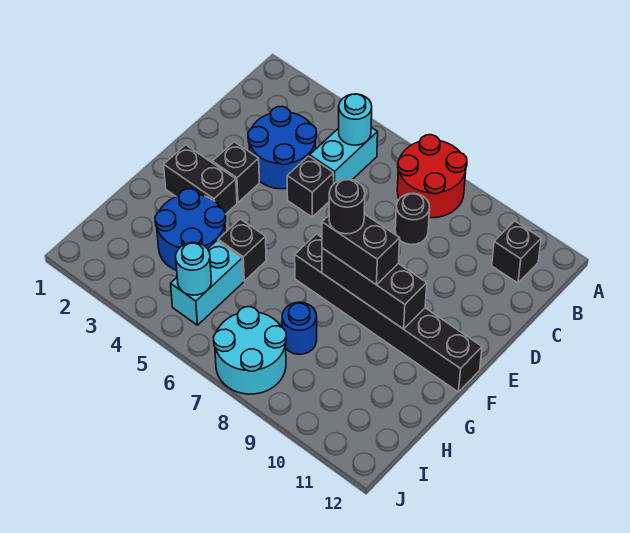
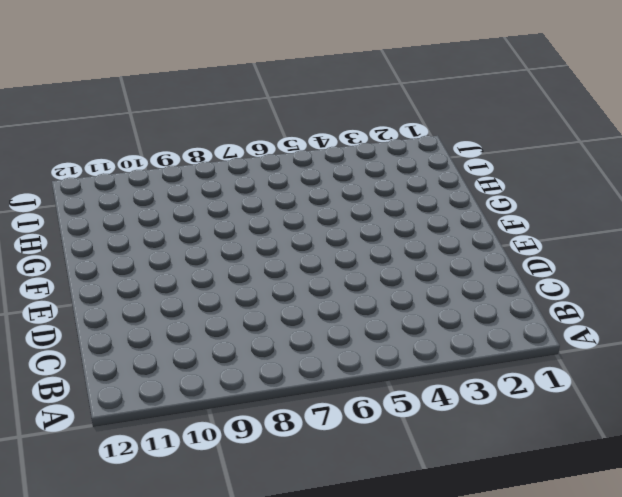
none -> red 2x2 round brick [397,135,467,218]
none -> cyan 1x2 brick [310,127,378,184]
none -> black 1x1 brick [492,221,541,283]

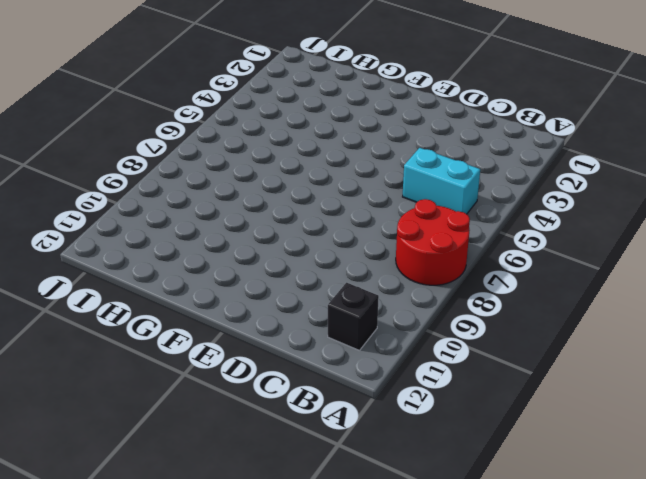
none -> blue 2x2 round brick [248,106,317,189]
none -> black 1x1 round brick [395,193,430,245]
none -> black 1x1 brick [287,156,334,217]

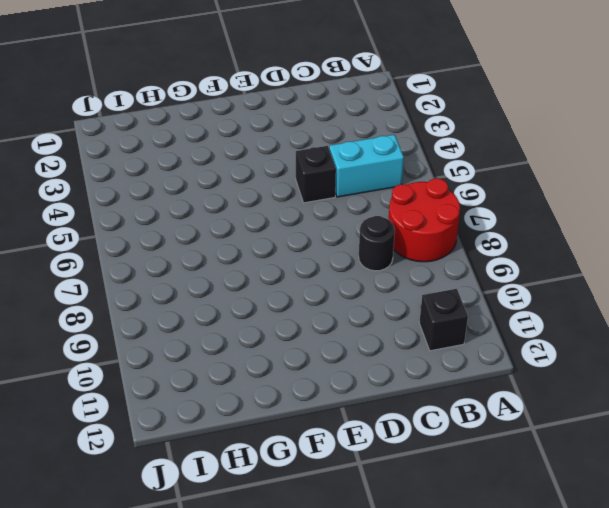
none -> blue 2x2 round brick [248,106,317,189]
none -> black 1x1 brick [212,142,259,202]
none -> black 1x2 brick [164,145,237,214]

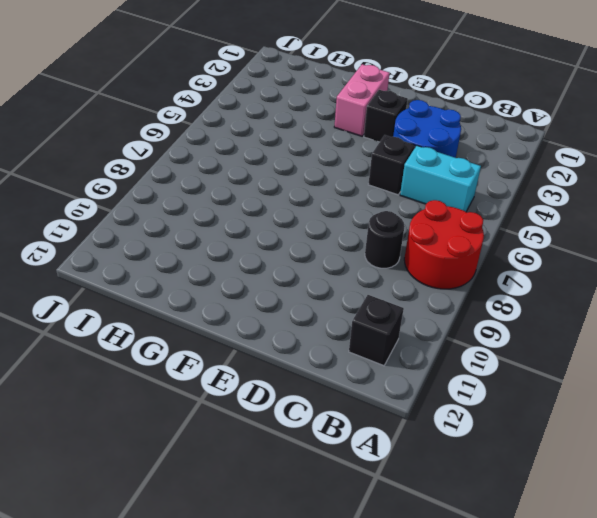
pink 1x2 brick [334,64,390,136] -> black 1x2 brick [164,145,237,214]
none -> black 1x6 brick [295,234,482,392]
none -> blue 2x2 round brick [155,189,226,270]
none -> black 1x1 brick [218,219,266,281]

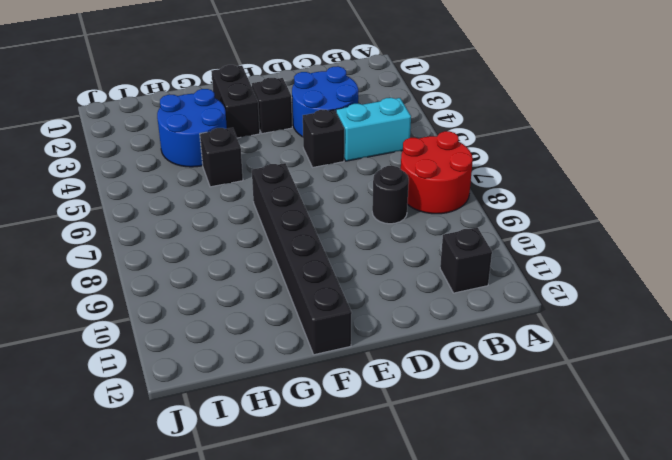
none -> cyan 1x2 brick [171,241,243,325]
none -> blue 1x1 round brick [282,302,317,354]
none -> cyan 2x2 round brick [213,307,286,394]

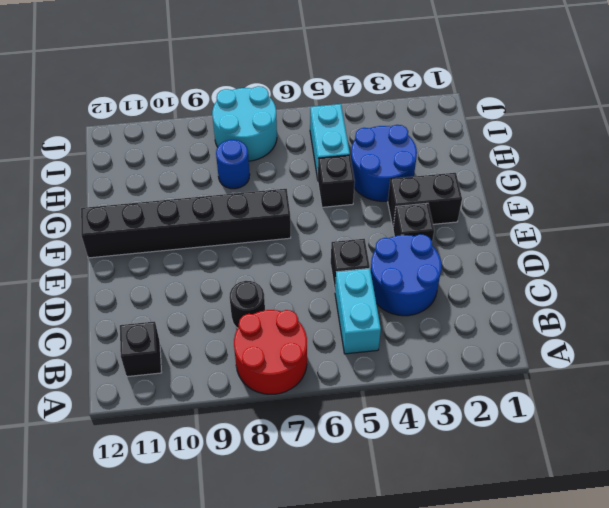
none -> cyan 1x1 round brick [339,94,372,145]
none -> black 1x3 brick [322,248,427,329]
none -> cyan 1x1 round brick [176,243,211,295]

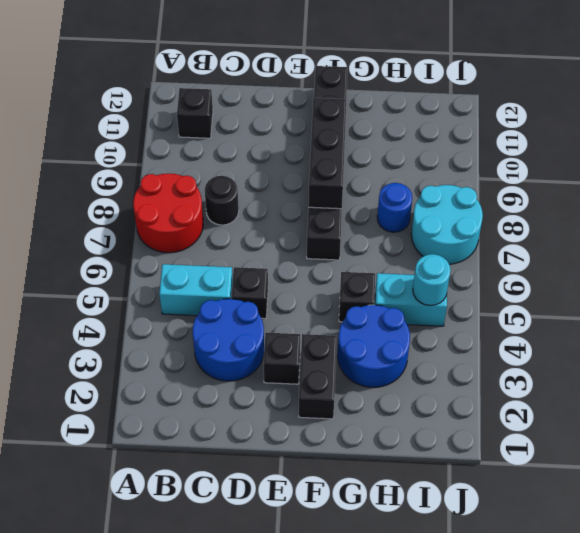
none -> cyan 1x1 round brick [339,94,372,145]
none -> black 1x2 brick [322,214,400,285]
none -> black 1x1 round brick [329,179,365,234]

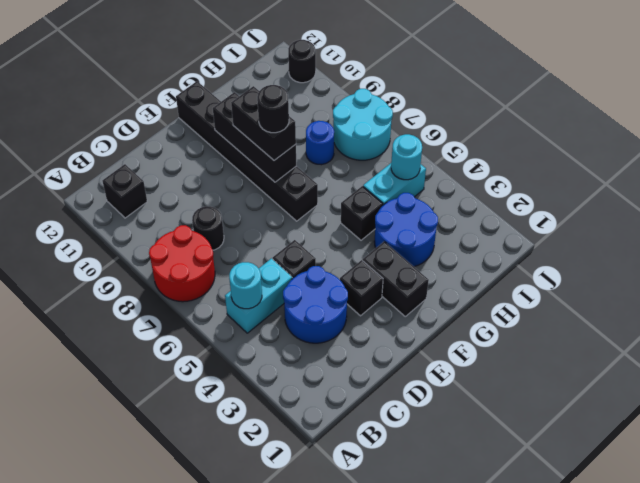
black 1x1 round brick [288,40,316,83] -> none

